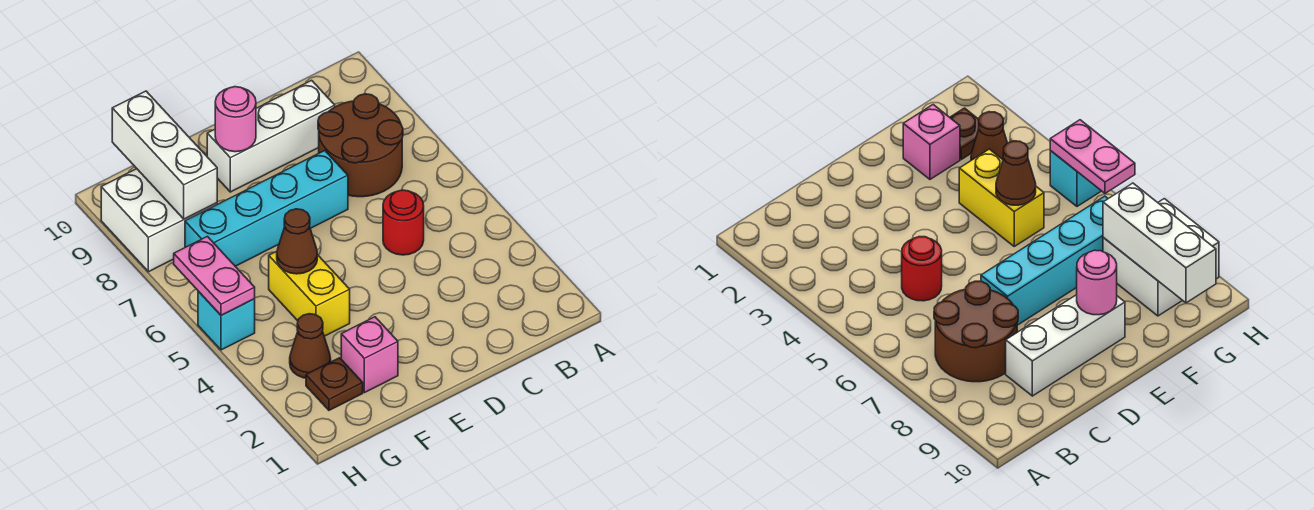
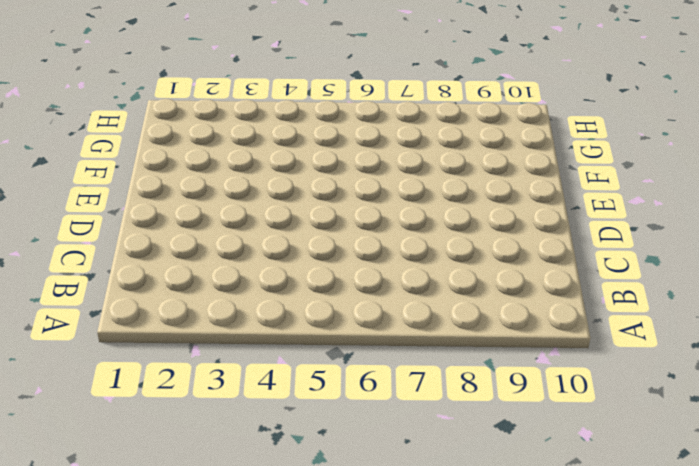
none -> brown 2x2 round brick [318,94,403,197]
none -> red 1x1 round brick [383,190,424,255]
none -> white 1x3 brick [207,80,335,192]

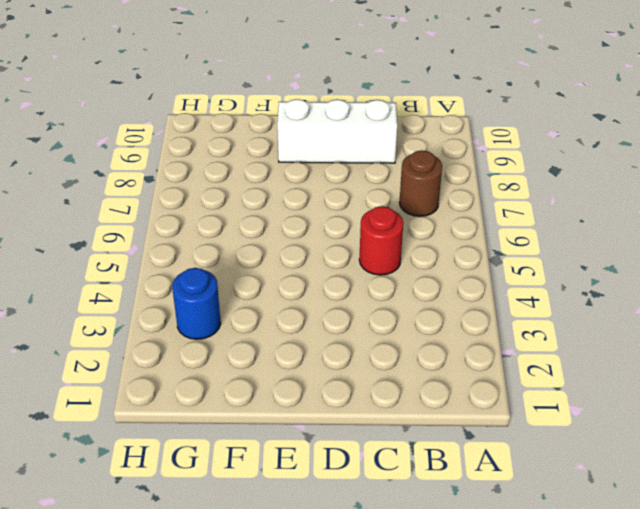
brown 1x1 round brick [399,151,442,216] -> brown 2x2 round brick [318,94,403,197]
blue 1x1 round brick [172,268,221,339] -> brown 1x1 cone [290,314,331,378]
none -> cyan 1x4 brick [185,151,348,266]
none -> pink 1x1 brick [341,317,398,393]
none -> yellow 1x2 brick [269,251,350,336]

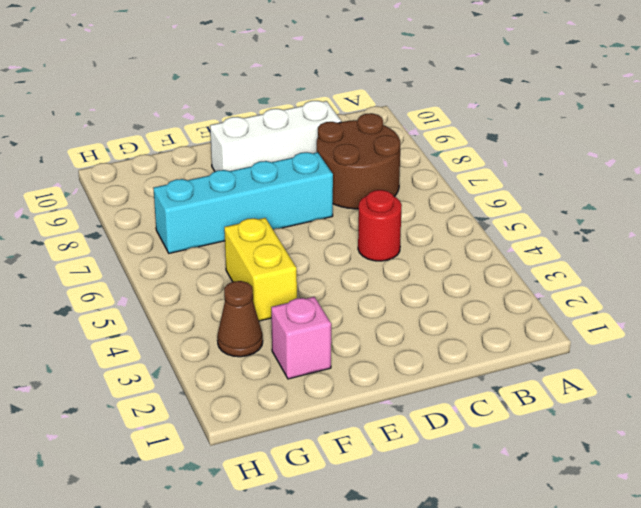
none -> brown 1x1 plate [306,358,363,410]
none -> white 2x2 brick [101,169,217,272]
none -> cyan 1x1 brick [198,291,255,350]

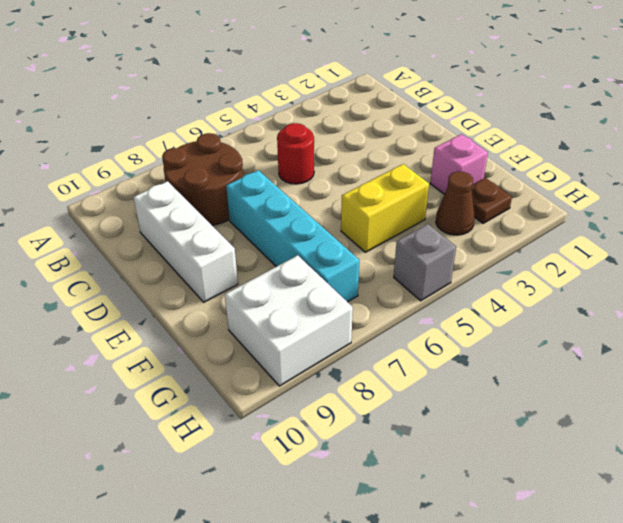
grey 1x1 brick [394,224,456,301] -> cyan 1x1 brick [198,291,255,350]
none -> pink 1x1 round brick [215,87,256,152]
none -> brown 1x1 cone [277,209,317,274]
none -> white 1x3 brick [112,91,217,219]

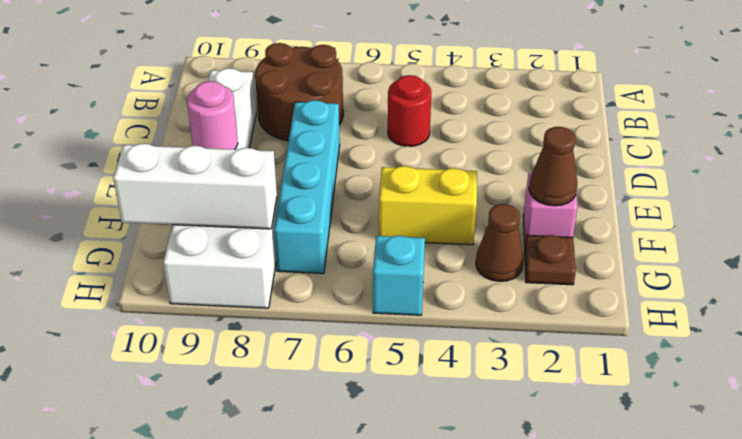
brown 1x1 cone [529,127,577,206] -> brown 1x1 cone moved to [277,209,317,274]
none -> pink 1x2 plate [174,236,255,315]

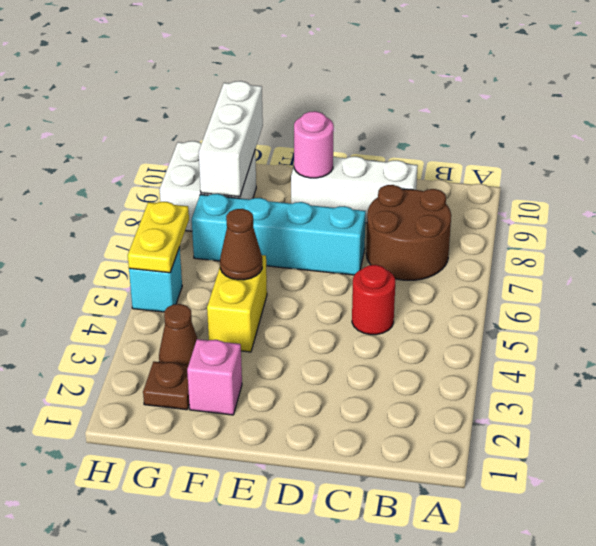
yellow 1x2 plate [128,202,189,273] -> pink 1x2 plate [174,236,255,315]

